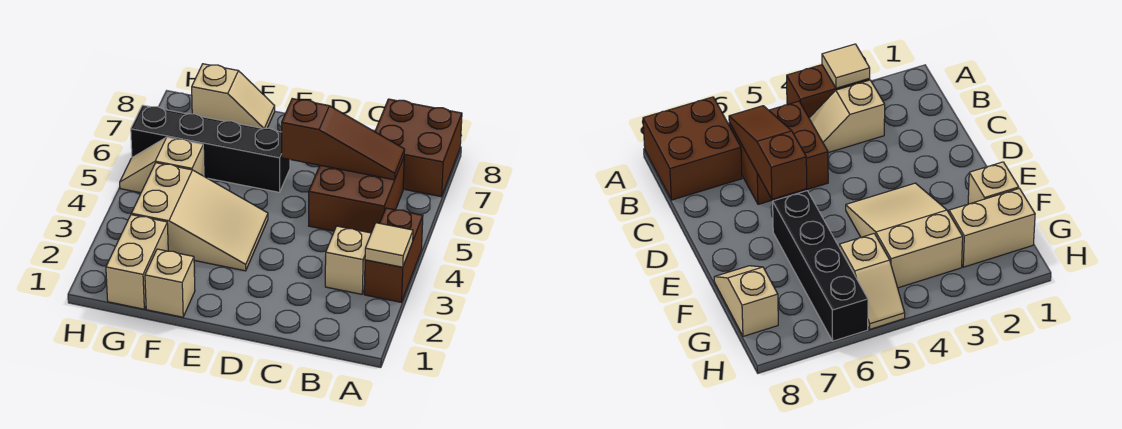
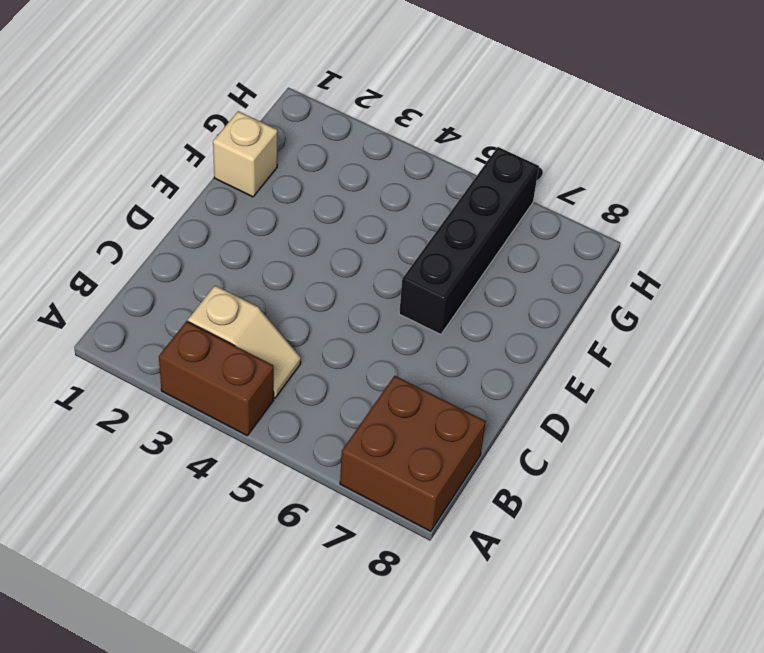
none -> brown 2x2 brick [309,158,404,233]
none -> tan 2x3 slope [131,163,268,271]
none -> tan 1x2 slope [192,64,275,129]

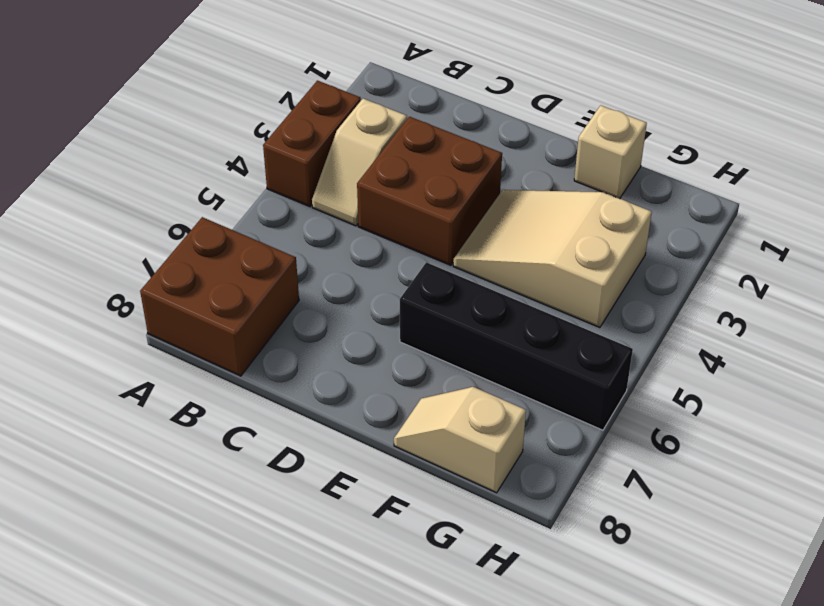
brown 2x2 brick [357,117,502,265] -> brown 2x2 brick moved to [309,158,404,233]
none -> tan 1x2 brick [106,215,168,309]
none -> tan 1x2 slope [120,137,204,193]
none -> tan 1x1 tile [365,223,413,267]

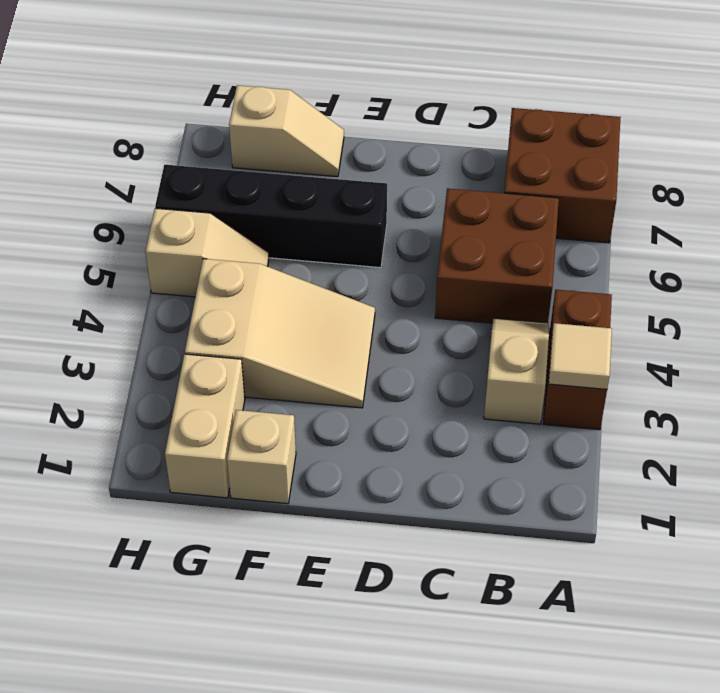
tan 1x2 slope [145,208,269,297] -> tan 1x2 slope turned to [120,137,204,193]
none -> brown 1x3 slope [282,99,405,180]

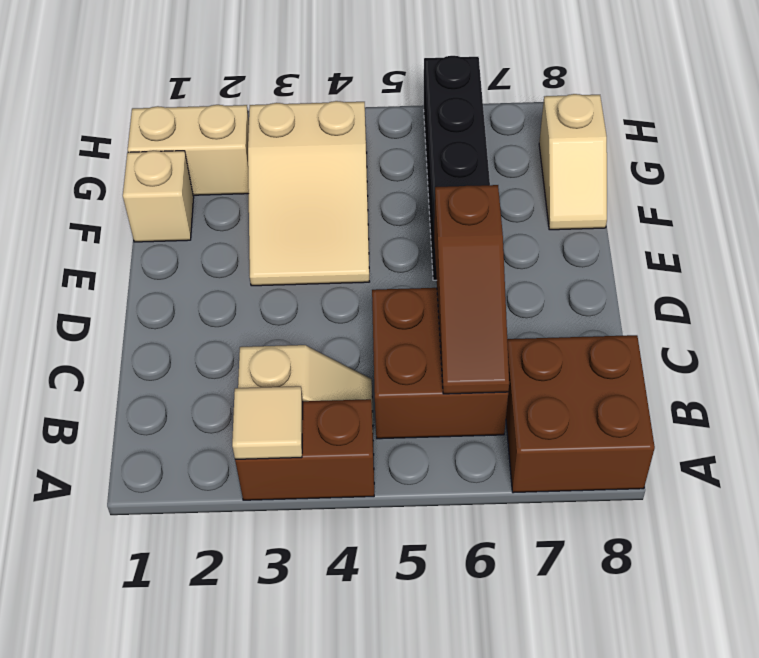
none -> tan 1x2 slope [120,137,204,193]

